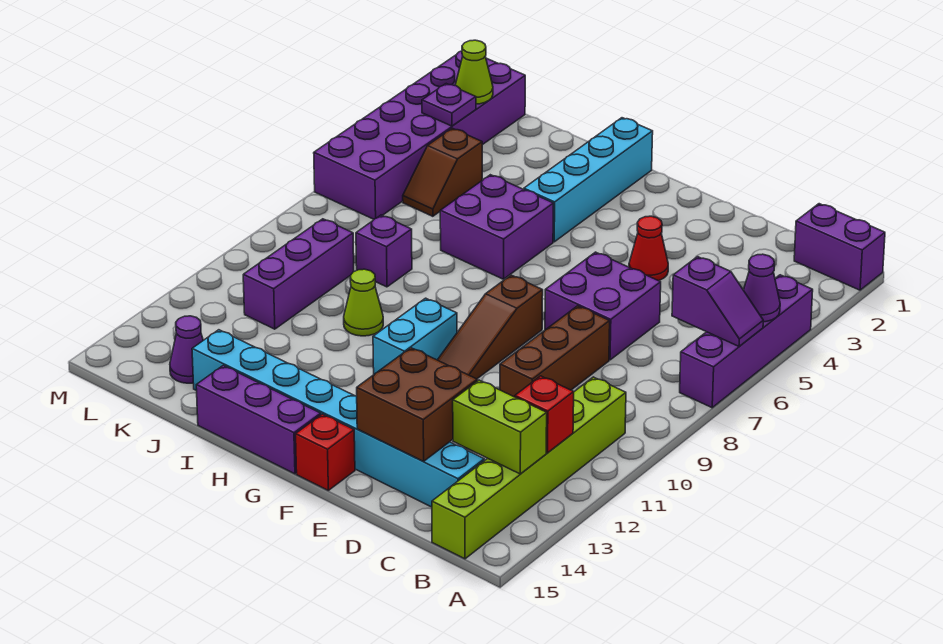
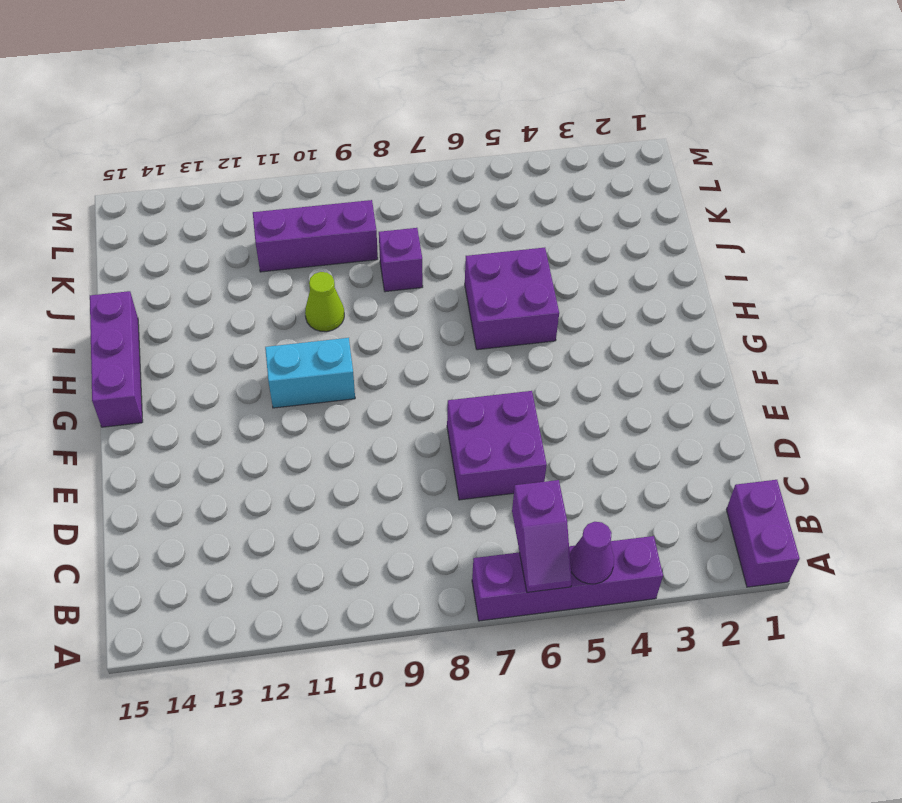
none -> lime 1x6 brick [432,377,626,559]
none -> cyan 1x8 brick [192,330,484,507]
none -> brown 1x3 brick [500,306,610,397]

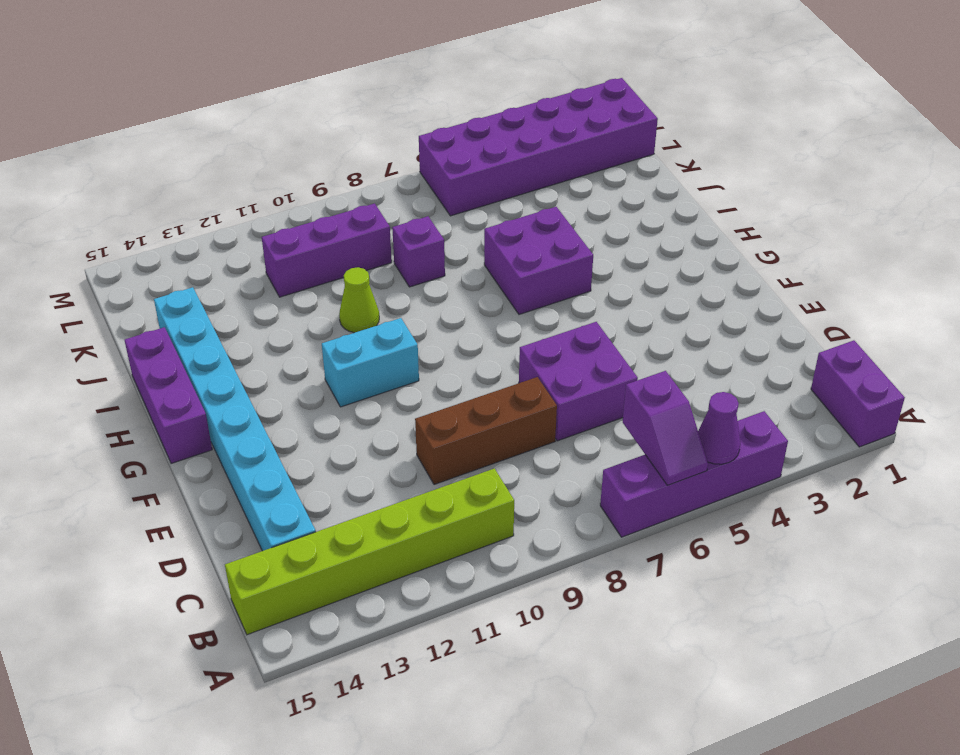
none -> red 1x1 cone [629,216,668,281]
none -> brown 1x3 slope [438,275,543,379]
none -> red 1x1 brick [296,414,355,490]

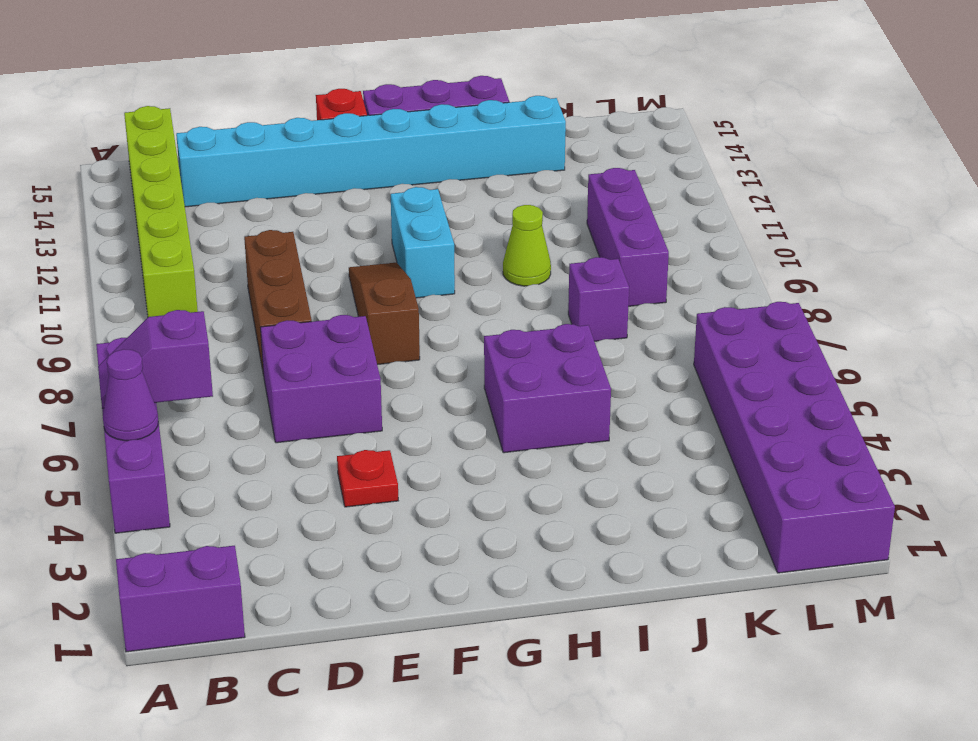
red 1x1 plate [337,450,398,507] -> red 1x1 cone [629,216,668,281]
none -> cyan 1x4 brick [524,118,653,242]
none -> brown 1x2 slope [403,128,482,216]
none -> purple 1x1 cone [170,316,203,383]

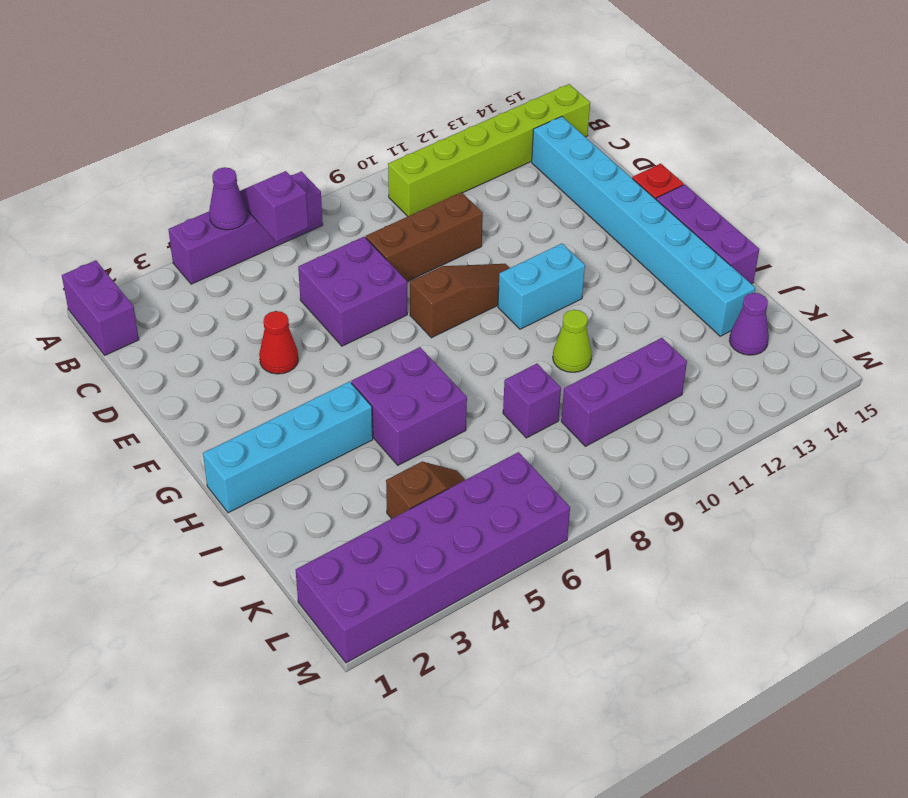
none -> red 1x1 brick [515,376,574,453]
none -> lime 1x2 brick [453,380,547,474]
none -> brown 2x2 brick [357,348,477,461]

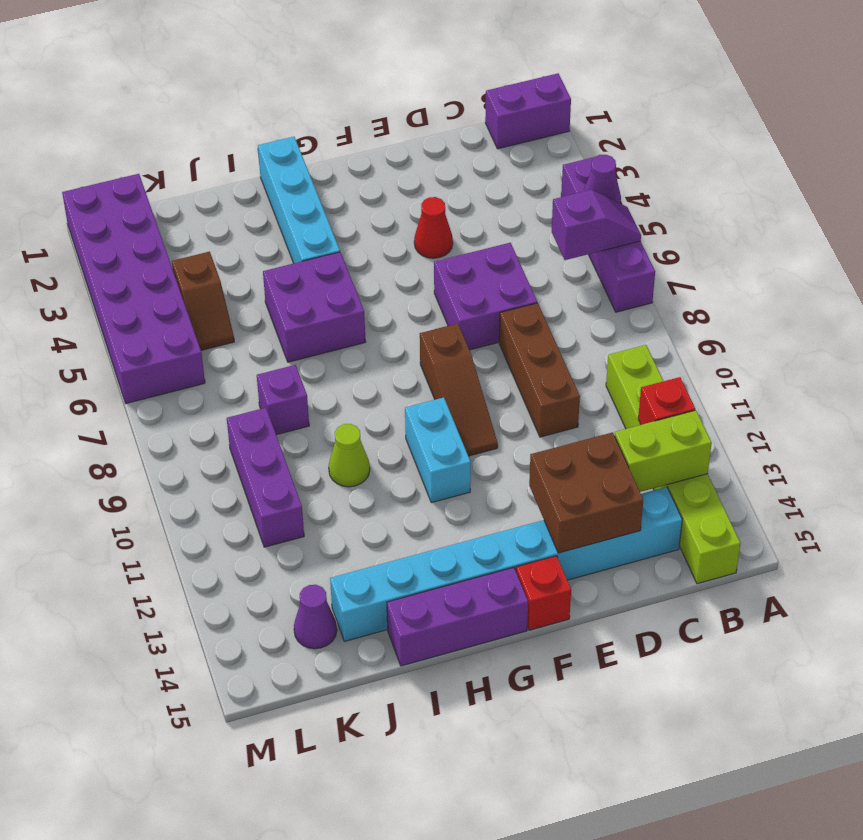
none -> lime 1x1 cone [455,40,493,104]
none -> purple 1x1 plate [422,84,476,126]

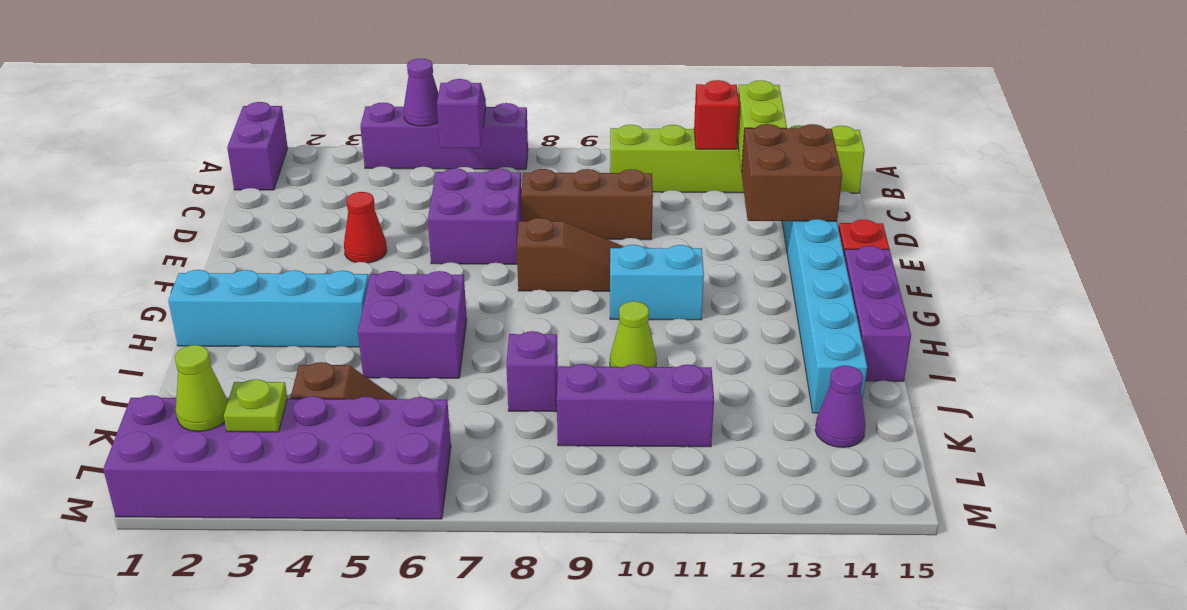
lime 1x1 plate [224,379,288,432] -> purple 1x1 plate [422,84,476,126]

